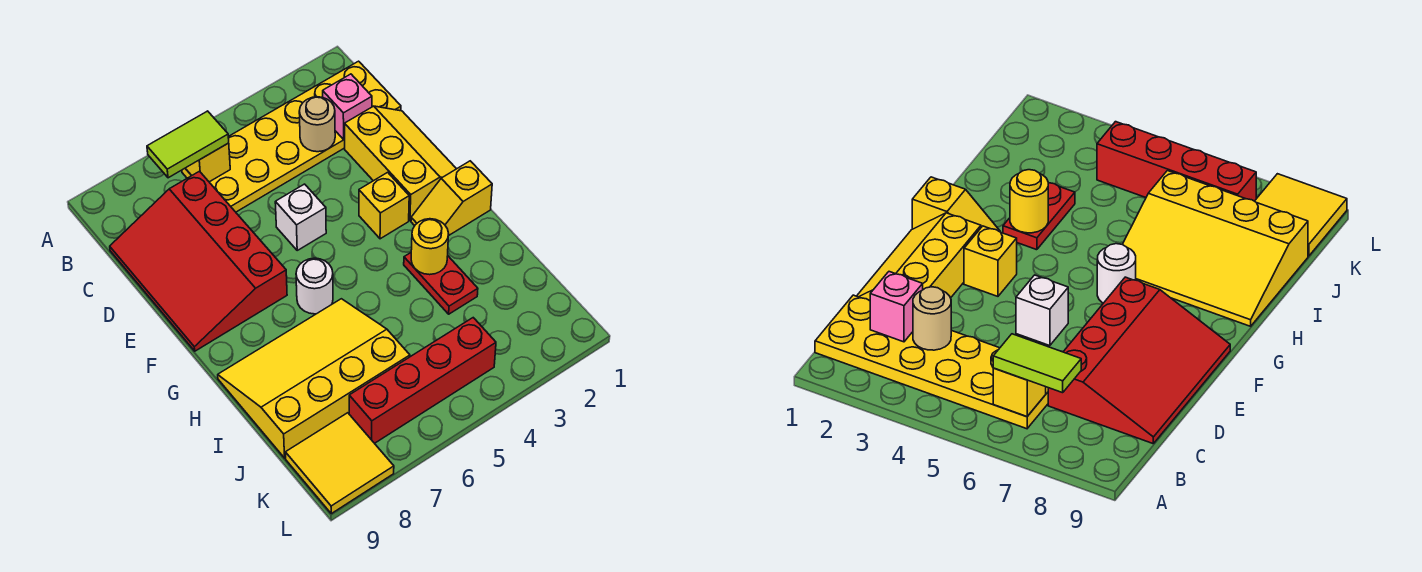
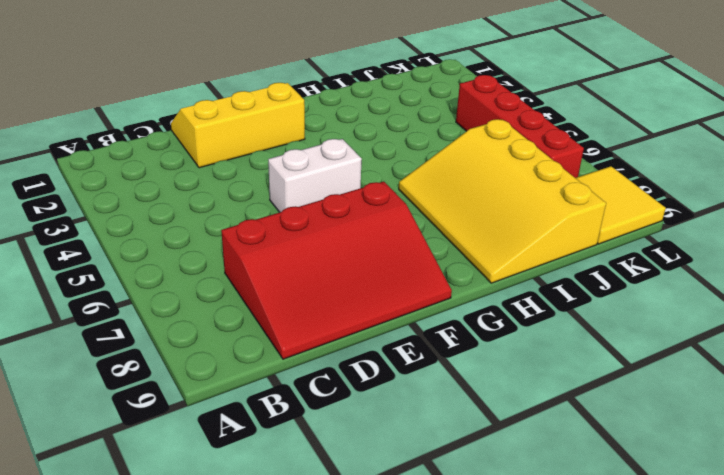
white 1x2 brick [268,139,362,212] -> white 1x1 brick [275,184,326,250]
none -> yellow 2x6 plate [182,61,401,212]
none -> yellow 1x1 brick [359,172,409,239]
none -> yellow 1x2 slope [411,161,492,236]

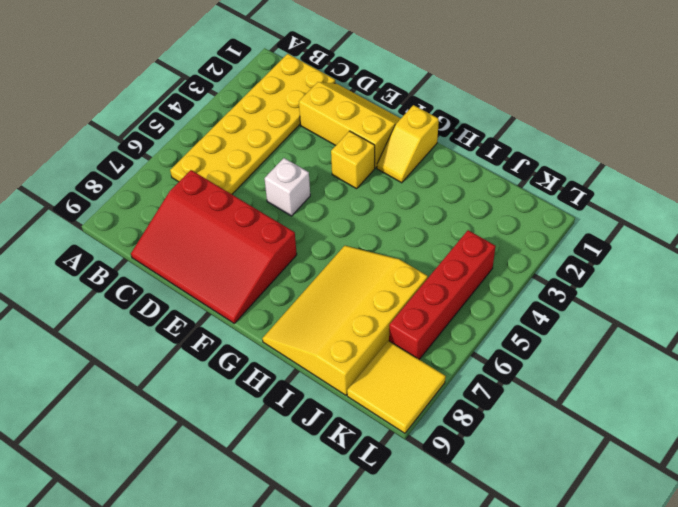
none -> white 1x1 round brick [296,258,333,314]
none -> red 1x2 plate [404,253,478,314]
none -> yellow 1x1 brick [185,143,230,182]

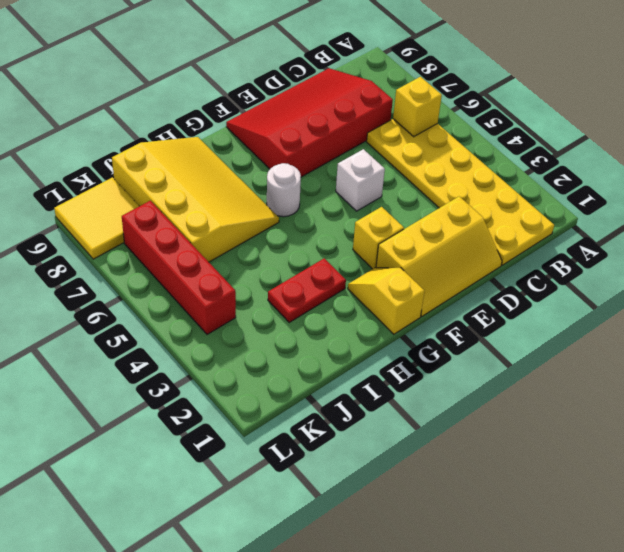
none -> pink 1x1 brick [323,74,372,139]
none -> tan 1x1 round brick [299,97,335,152]
none -> yellow 1x1 round brick [411,219,449,275]

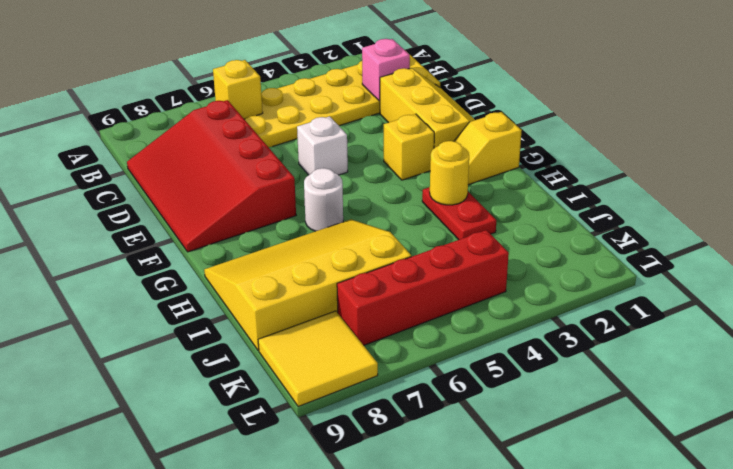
none -> tan 1x1 round brick [299,97,335,152]
none -> lime 1x2 tile [147,111,229,178]

